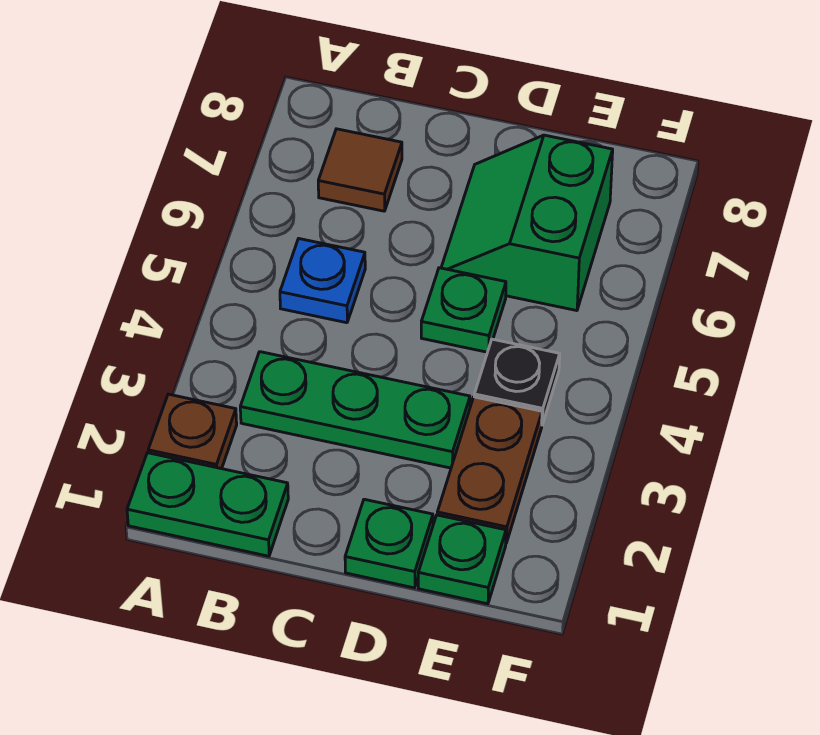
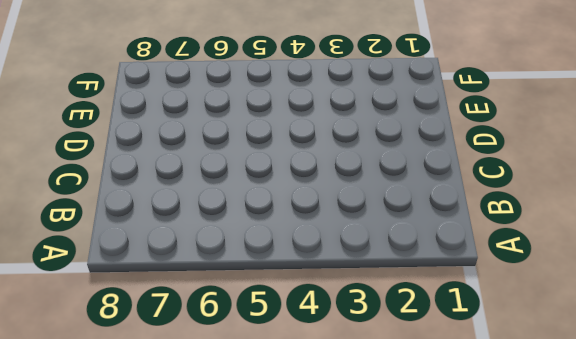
none -> green 1x2 plate [127,453,288,556]
none -> brown 1x1 plate [148,394,237,469]

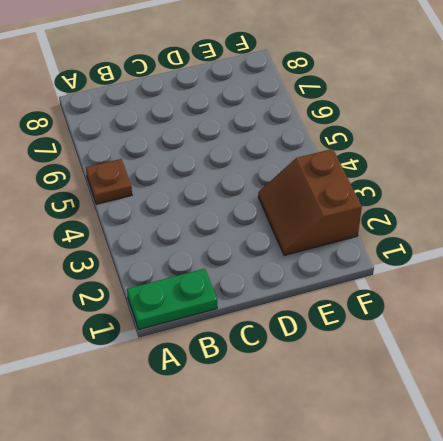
brown 1x1 plate [86,159,132,204] -> brown 1x1 plate moved to [148,394,237,469]
brown 2x2 slope [258,149,362,255] -> brown 1x2 plate [437,397,542,543]
none -> green 1x3 plate [240,352,470,468]
none -> blue 1x1 plate [280,239,365,323]

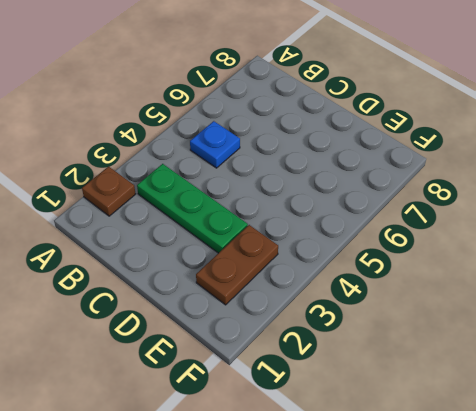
none -> green 1x2 plate [127,453,288,556]
none -> brown 1x1 tile [318,129,402,211]

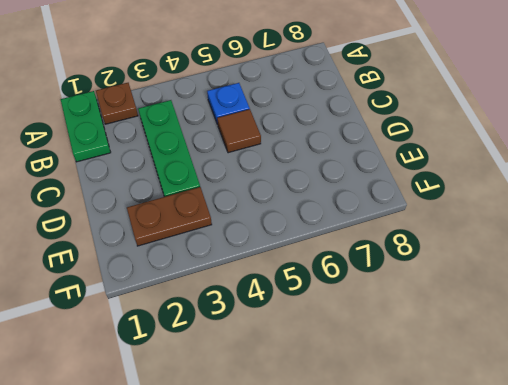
brown 1x1 tile [217,109,261,153] -> brown 1x1 tile moved to [318,129,402,211]
none -> green 1x1 plate [345,499,433,588]
none -> green 1x1 plate [421,268,506,352]

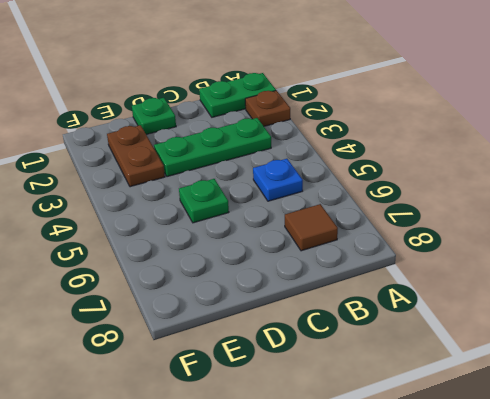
none -> green 2x2 slope [441,135,613,311]
none -> green 1x1 plate [418,515,506,604]

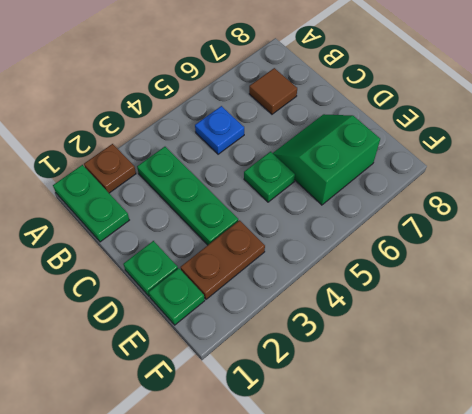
none -> black 1x1 plate [474,339,560,425]

